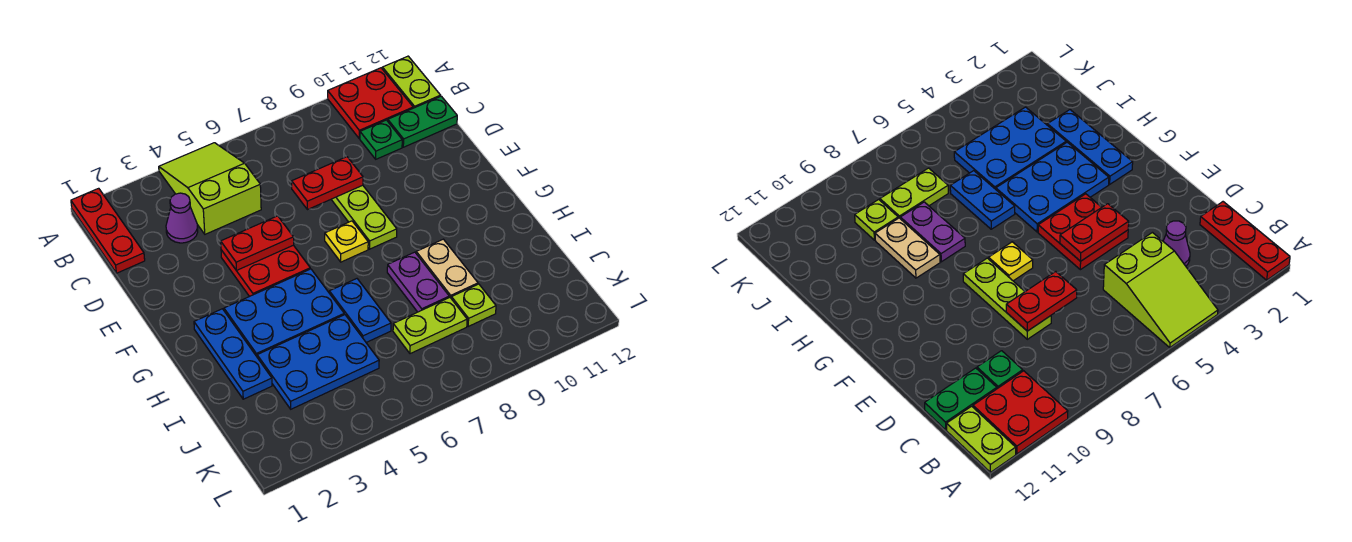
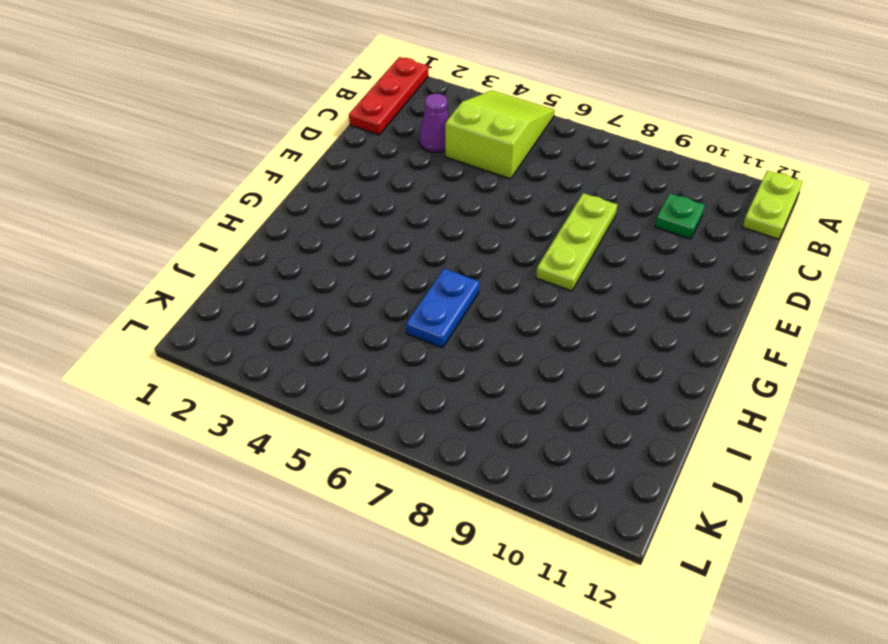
none -> red 2x2 plate [328,68,413,139]
none -> green 1x2 plate [388,96,457,147]
none -> red 2x2 plate [221,245,310,296]

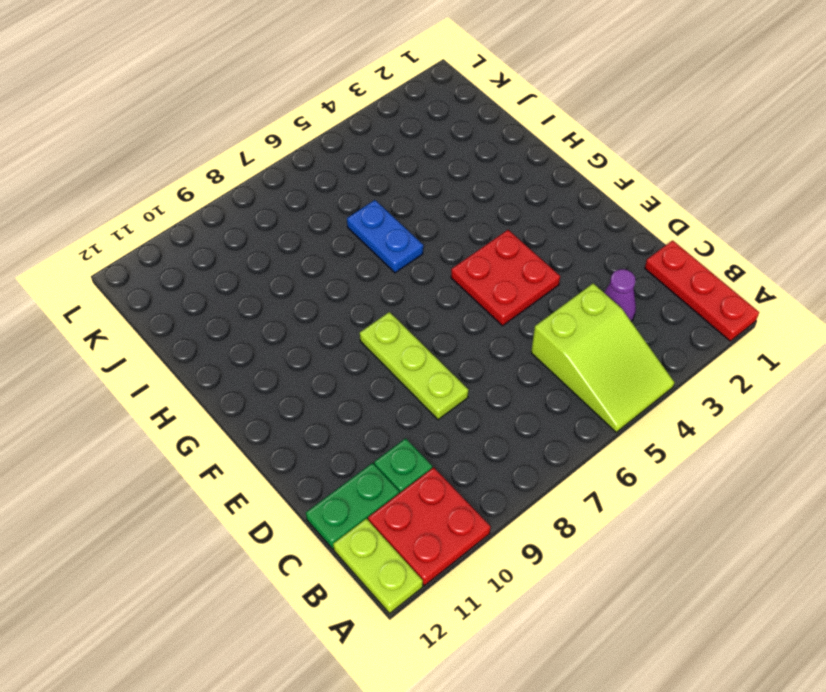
none -> yellow 1x1 plate [325,221,368,262]
none -> blue 1x3 plate [194,309,272,399]
none -> blue 2x3 plate [224,269,344,356]

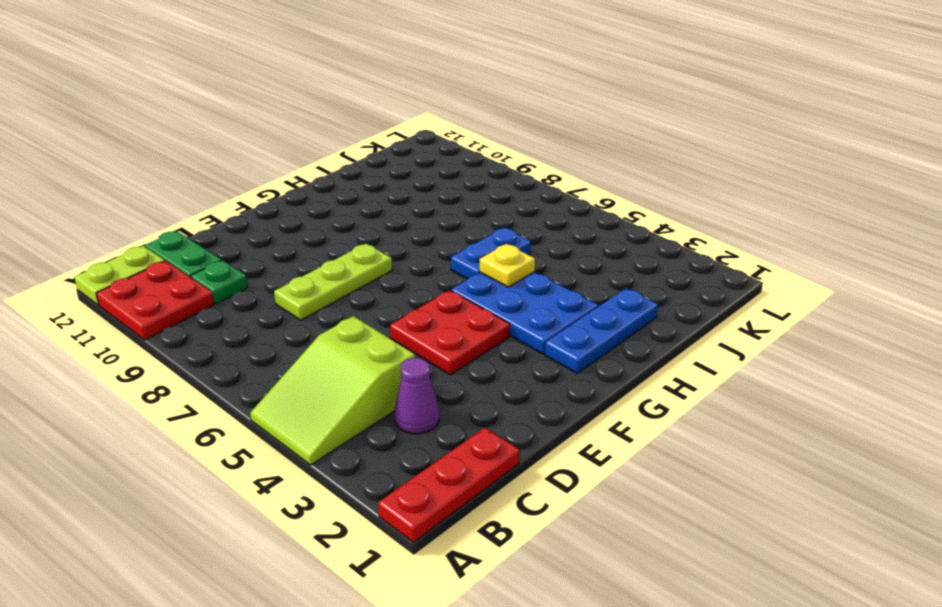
yellow 1x1 plate [480,244,535,287] -> yellow 1x1 plate moved to [325,221,368,262]
none -> purple 1x2 plate [387,252,449,312]
none -> tan 1x2 plate [416,239,478,298]
none -> blue 2x3 plate [257,315,379,409]

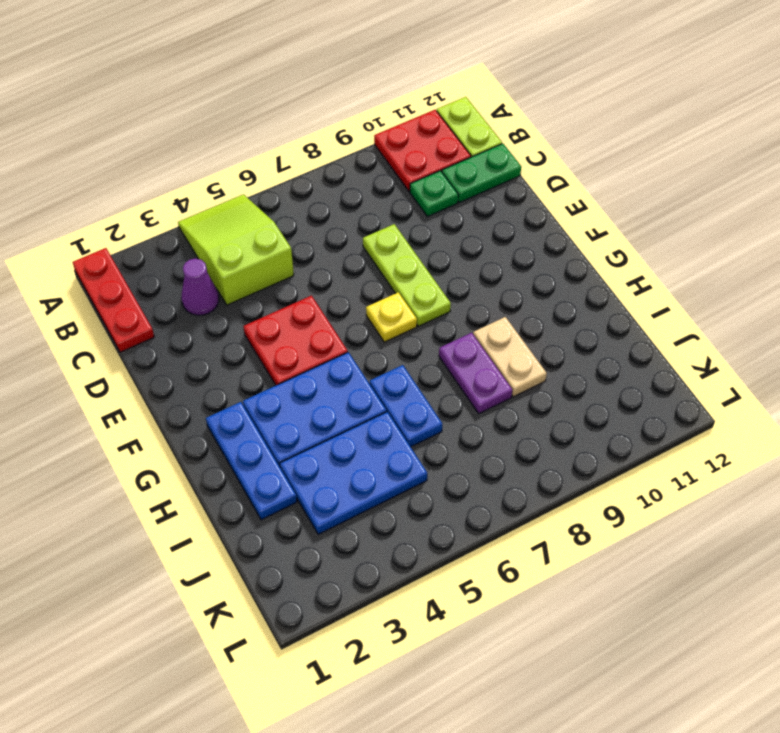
none -> lime 1x2 plate [393,297,467,354]
none -> lime 1x1 plate [451,284,496,327]
none -> red 1x2 plate [292,157,363,210]

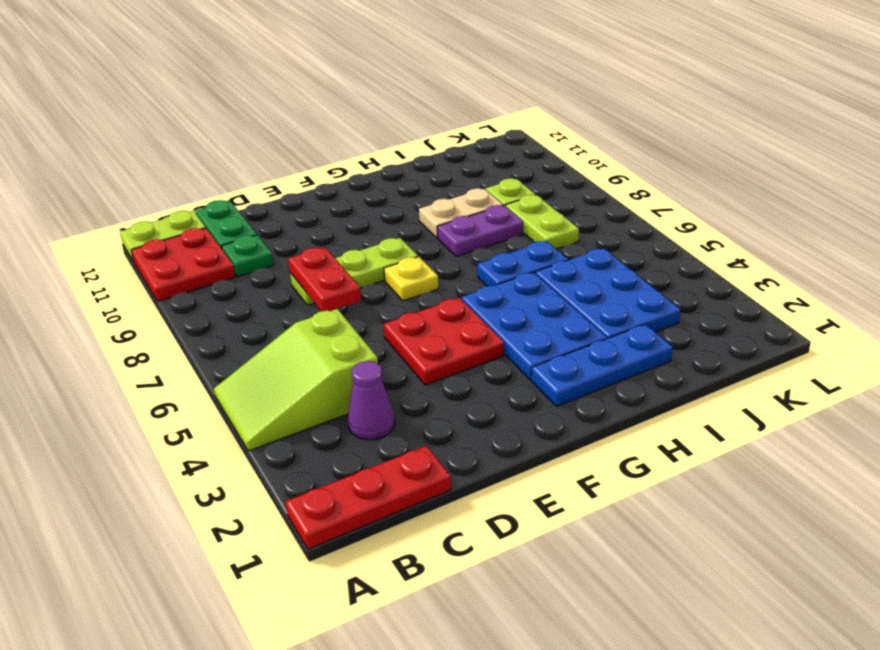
none -> red 1x2 plate [221,216,294,271]

